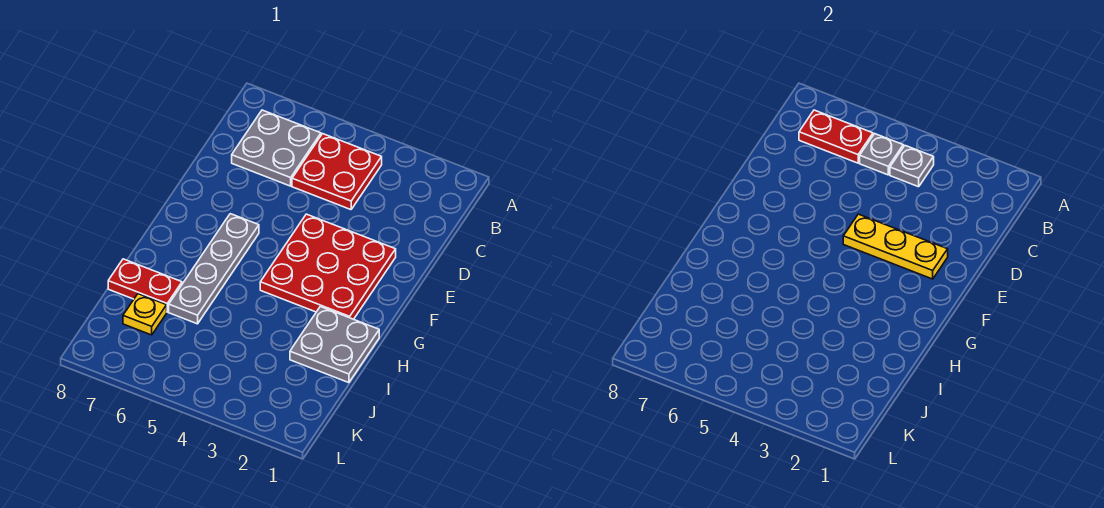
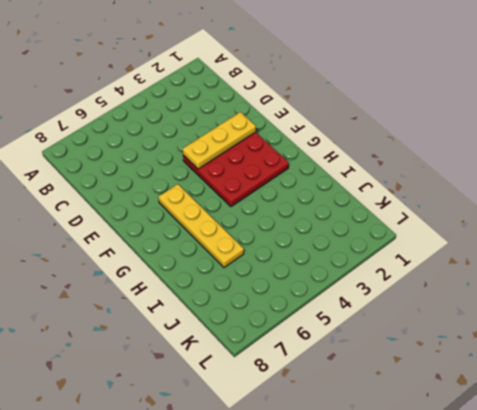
yellow 1x4 plate [158,184,244,268] -> grey 1x4 plate [169,214,259,324]
none -> red 2x2 plate [292,134,382,210]
none -> grey 2x2 plate [232,110,321,186]

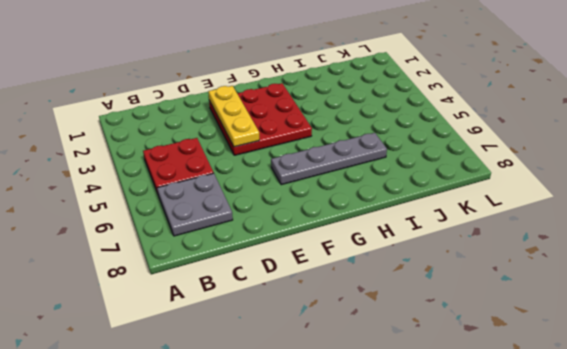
none -> grey 2x2 plate [290,307,379,383]
none -> red 1x2 plate [108,259,182,312]

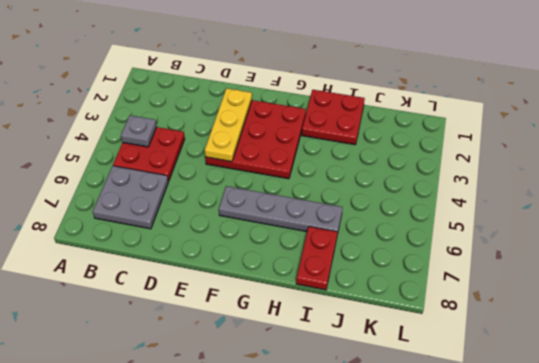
red 2x2 plate [302,90,365,145] -> grey 2x2 plate [290,307,379,383]
none -> yellow 1x1 plate [123,294,167,335]
none -> grey 1x1 plate [860,134,903,175]

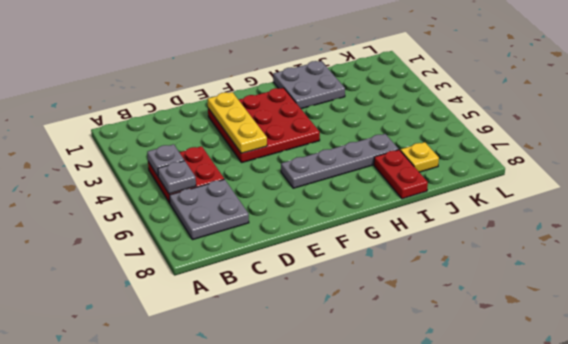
none -> red 1x2 plate [799,110,873,163]

